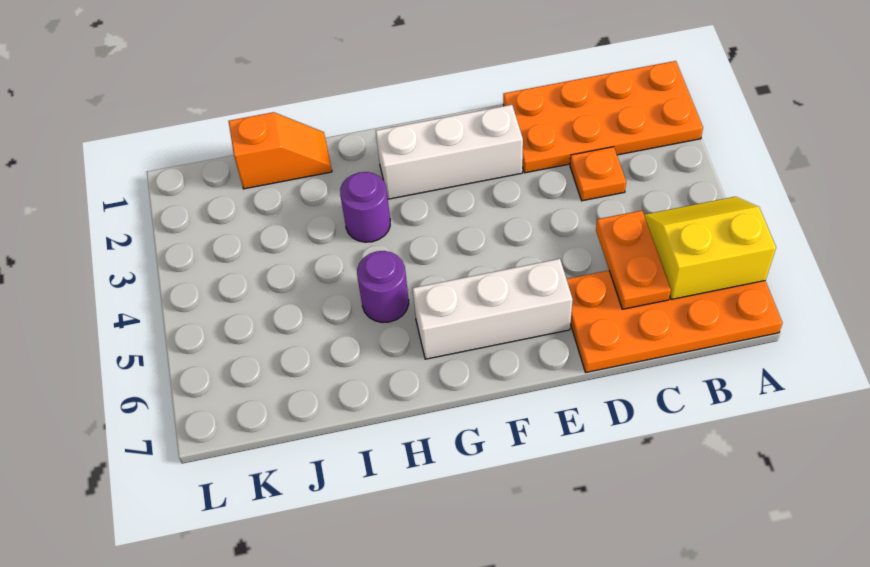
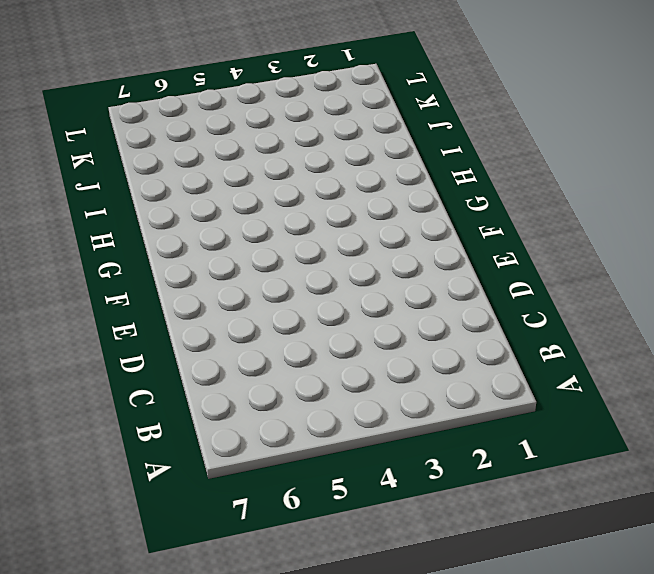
none -> orange 2x4 plate [503,61,703,173]
none -> orange 2x4 plate [567,270,782,372]

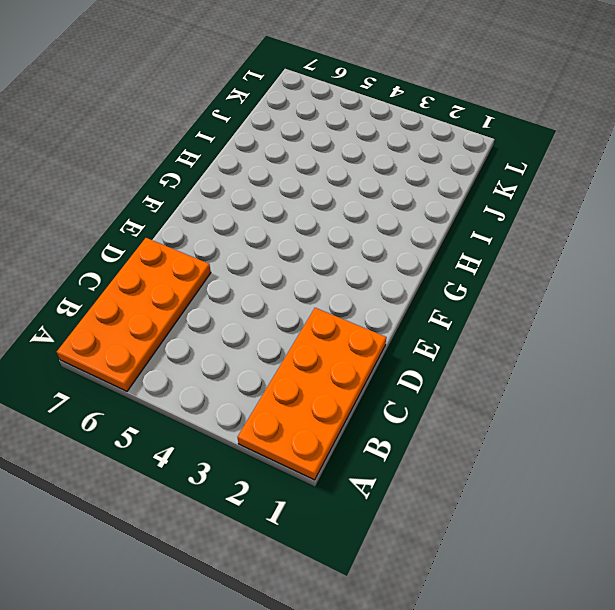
none -> orange 1x1 plate [570,147,626,201]
none -> white 1x3 brick [376,105,523,199]

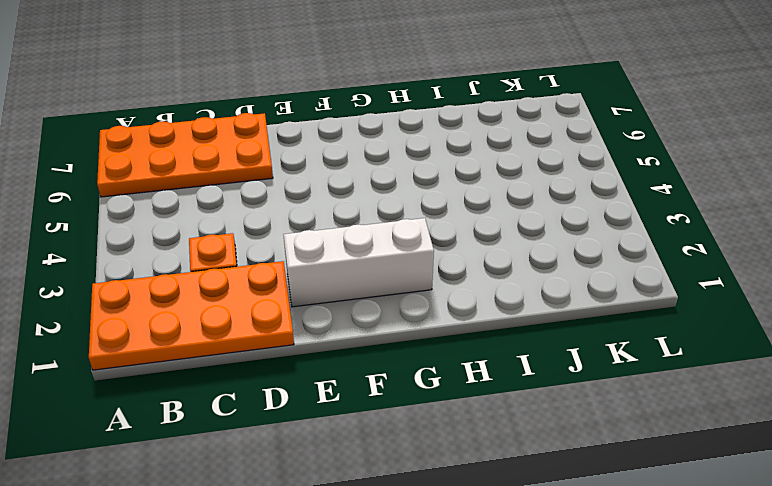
none -> white 1x3 brick [412,259,573,359]
none -> purple 1x1 round brick [340,172,390,242]

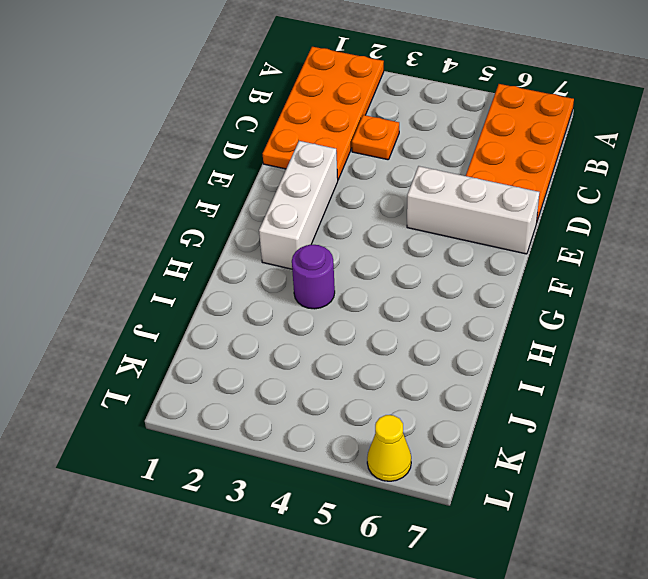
white 1x3 brick [407,166,539,254] -> white 1x3 brick turned to [412,259,573,359]
yellow 1x1 cone [367,415,411,481] -> none
none -> purple 1x1 round brick [357,251,409,323]
none -> orange 1x2 slope [229,112,332,189]

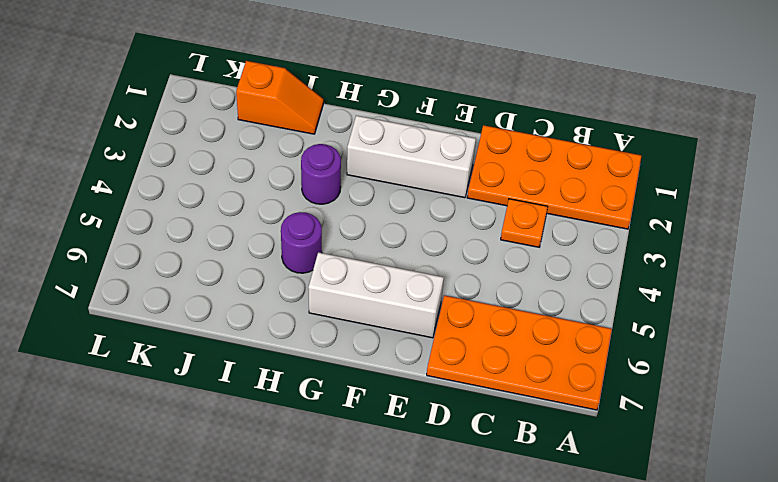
none -> yellow 2x2 slope [644,197,776,299]
none -> orange 1x2 plate [596,210,671,309]

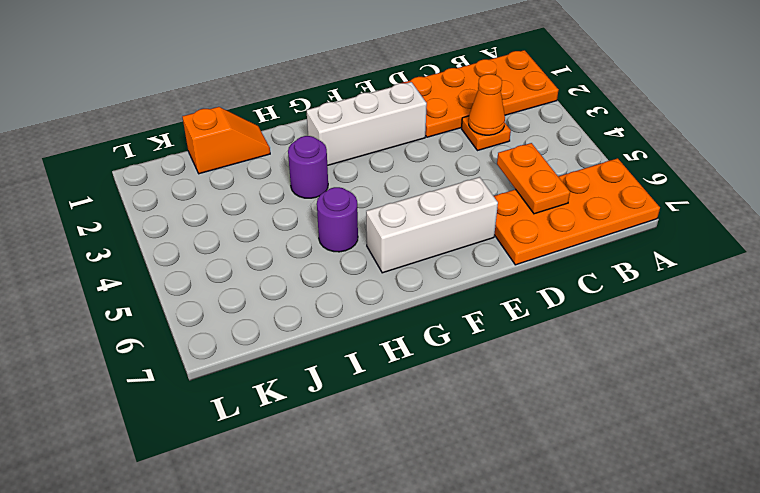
orange 1x1 cone [469,74,505,135] -> none
none -> yellow 2x2 slope [644,197,776,299]

